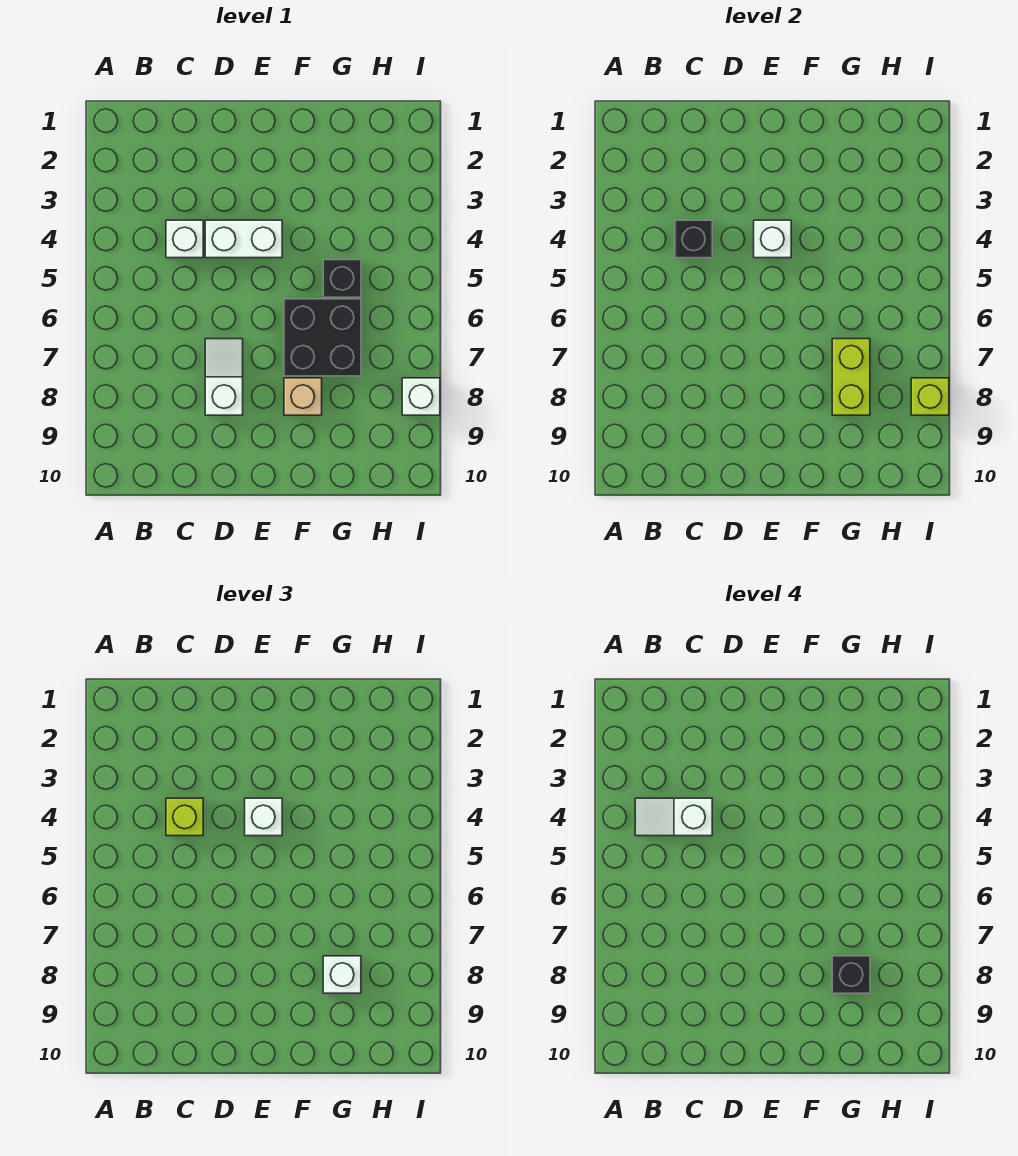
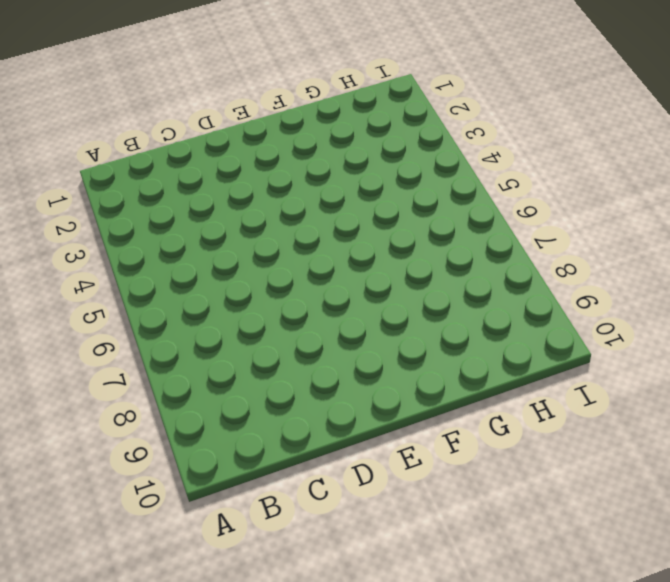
none -> white 1x1 brick [166,220,203,258]
none -> white 1x2 brick [205,220,282,258]
none -> white 1x2 slope [205,339,243,415]

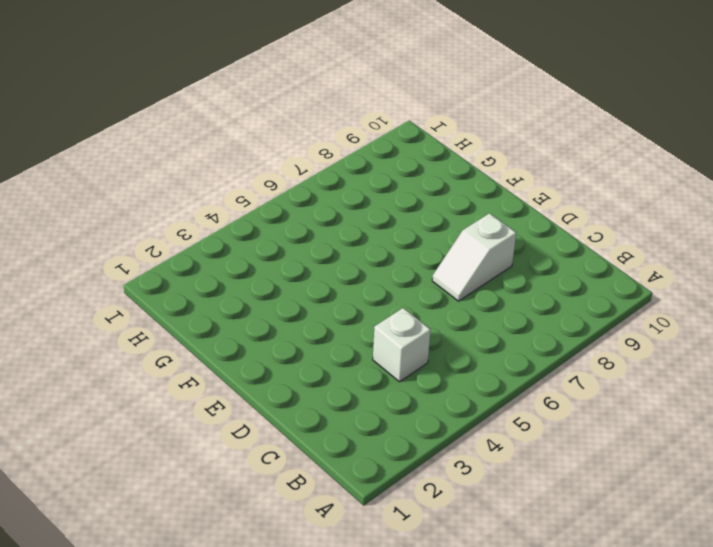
none -> white 1x2 brick [205,220,282,258]
none -> black 2x2 brick [284,299,361,376]
none -> tan 1x1 brick [284,378,322,415]

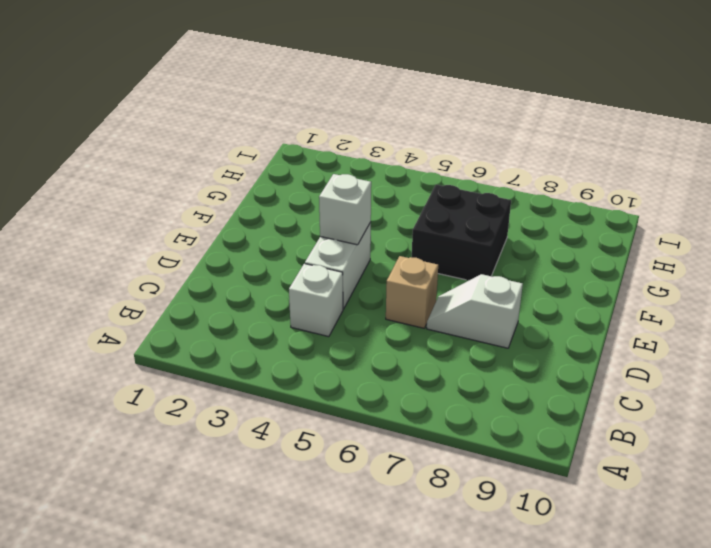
tan 1x1 brick [386,256,438,328] -> tan 1x1 brick moved to [284,378,322,415]
none -> black 1x1 brick [323,260,361,297]
none -> white 1x1 brick [402,378,440,415]
none -> black 1x1 brick [675,220,712,258]

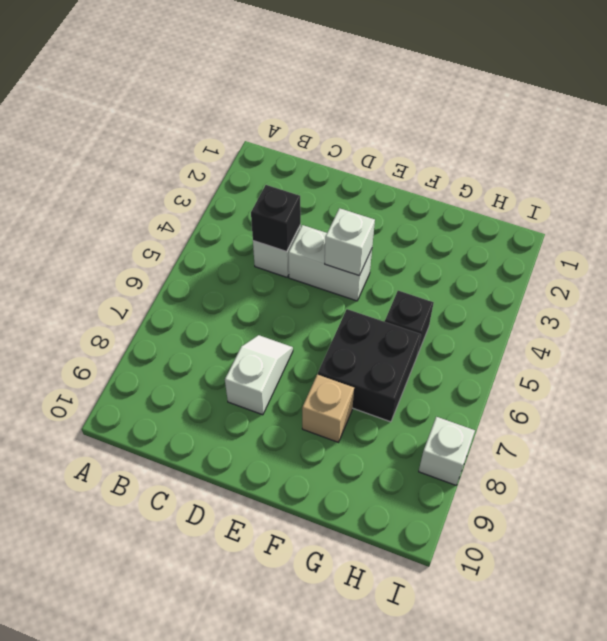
none -> lime 1x2 brick [832,339,870,415]
none -> lime 1x1 brick [911,378,949,415]
none -> lime 1x1 brick [166,798,203,836]

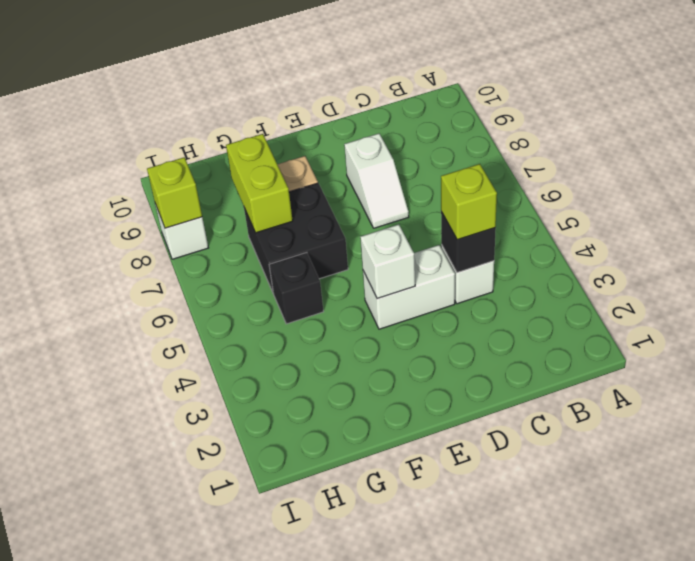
none -> white 1x1 brick [245,798,282,836]
none -> white 1x1 brick [323,956,361,993]
none -> white 1x2 slope [635,798,712,836]

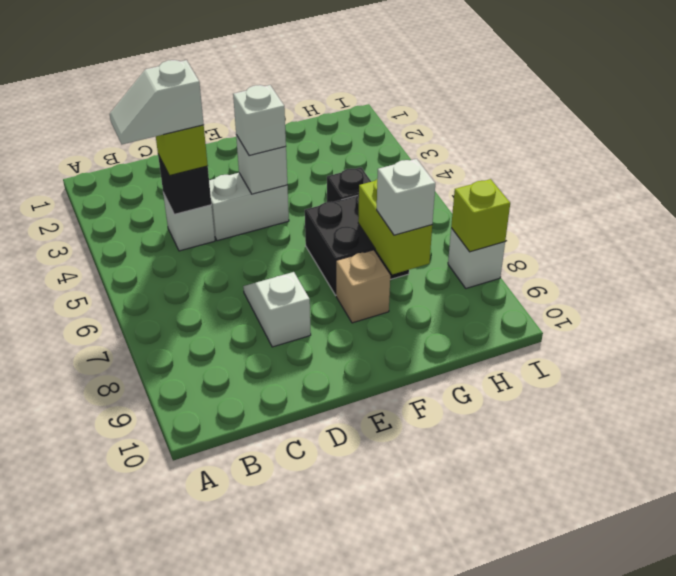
none -> black 1x1 brick [832,956,870,993]

